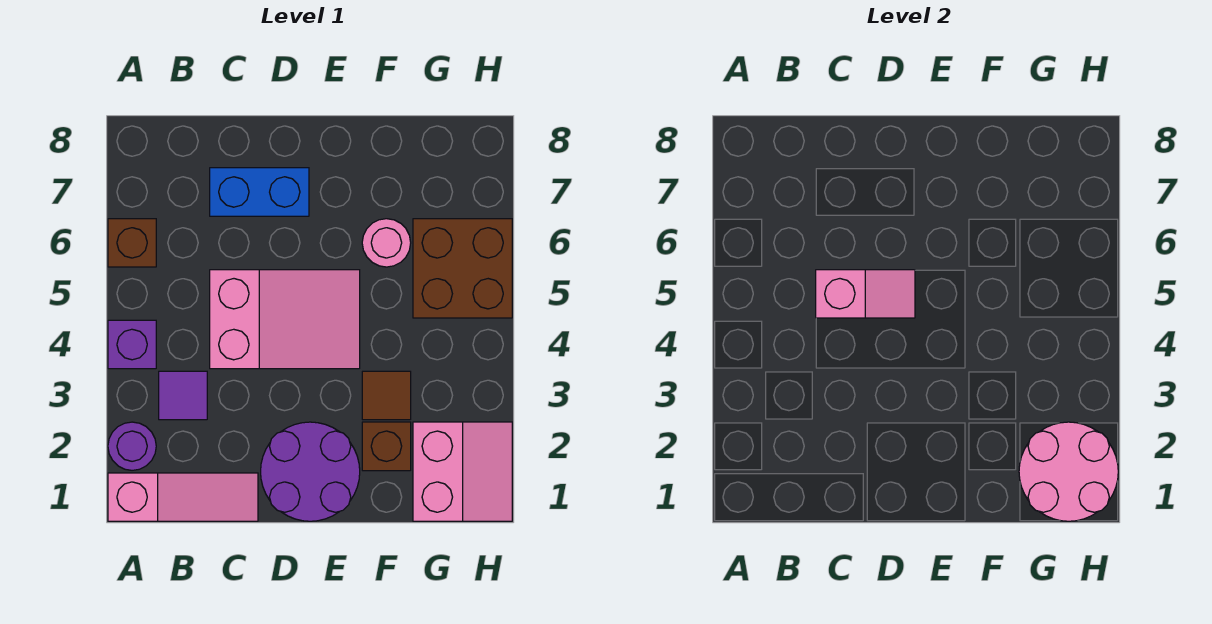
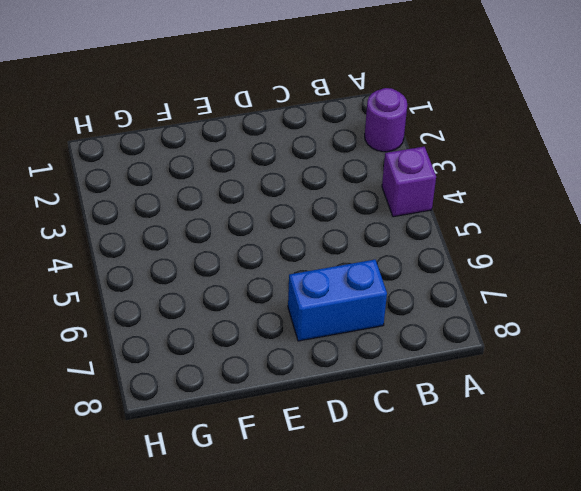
none -> pink 1x3 slope [108,473,258,521]
none -> brown 1x1 brick [108,219,156,267]
none -> purple 1x1 tile [159,371,207,420]

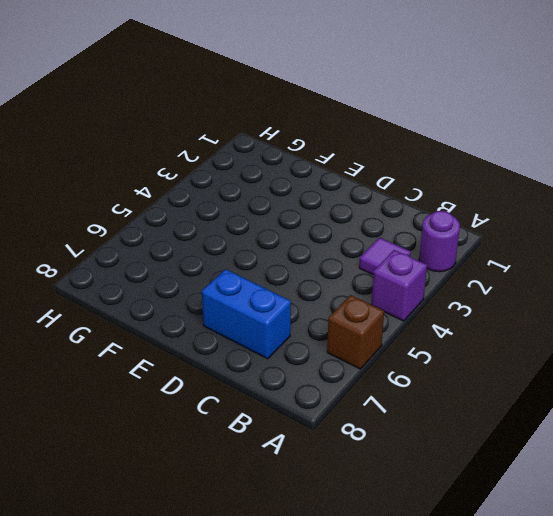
none -> pink 1x3 slope [108,473,258,521]
none -> pink 2x3 slope [210,270,360,369]
none -> purple 2x2 round brick [261,422,360,521]

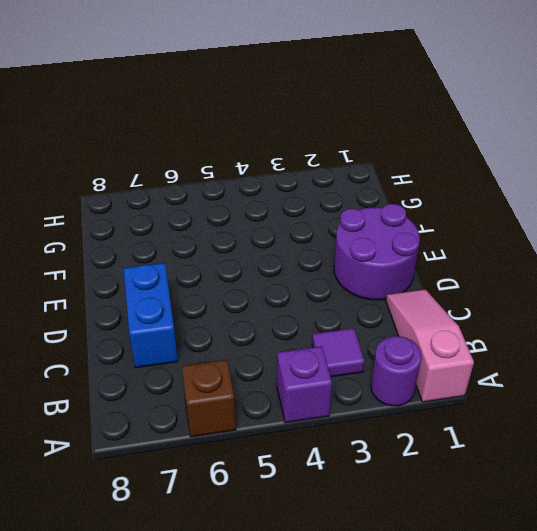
none -> pink 2x3 slope [210,270,360,369]
none -> brown 1x1 brick [362,422,411,471]
none -> brown 1x1 tile [362,371,411,420]

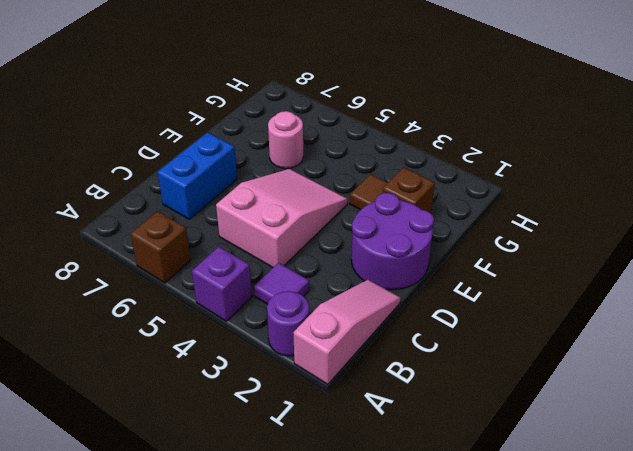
none -> pink 2x2 slope [413,422,512,521]
none -> brown 2x2 brick [413,219,512,318]
none -> pink 1x2 slope [816,270,915,318]

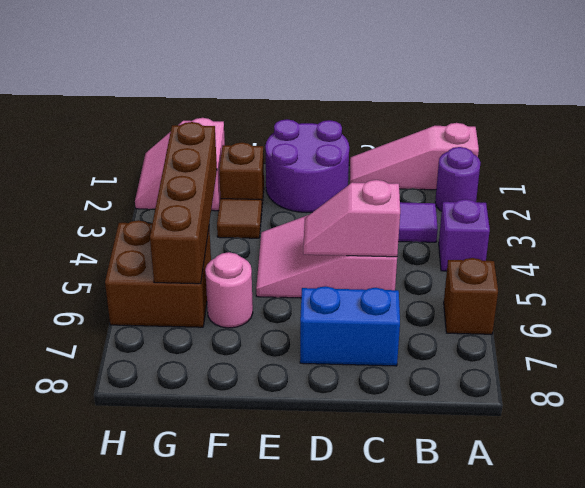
brown 1x4 brick [150,122,217,284] -> none
none -> pink 2x2 round brick [1019,422,1118,521]

